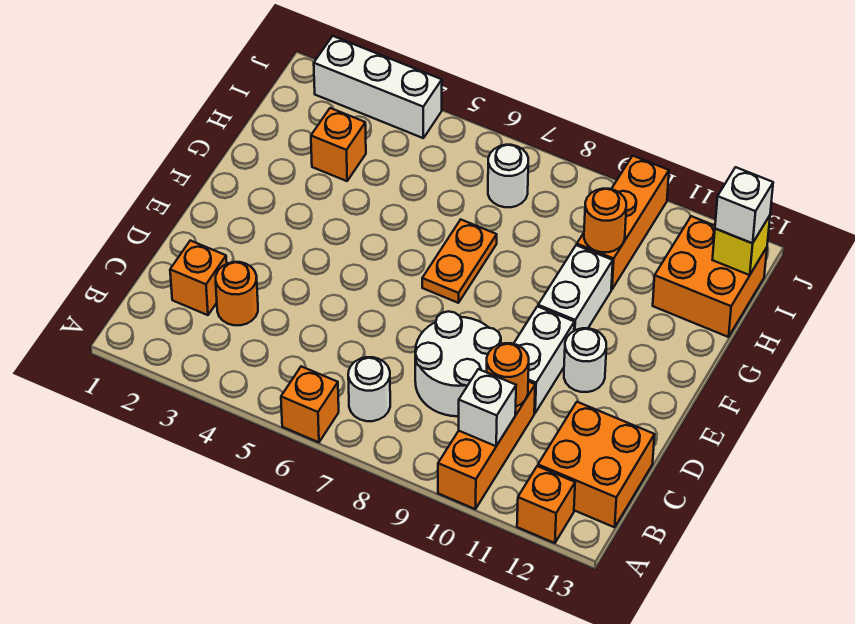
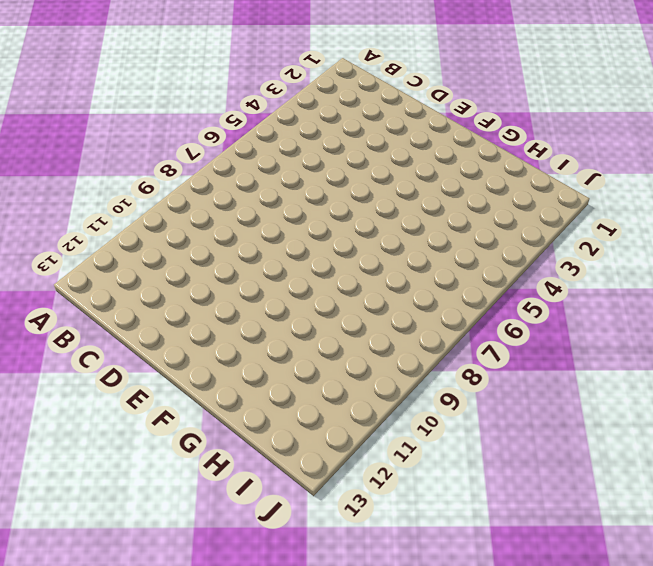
none -> orange 1x1 brick [281,366,339,442]
none -> orange 1x3 brick [438,381,535,509]
none -> orange 1x1 brick [517,466,575,543]

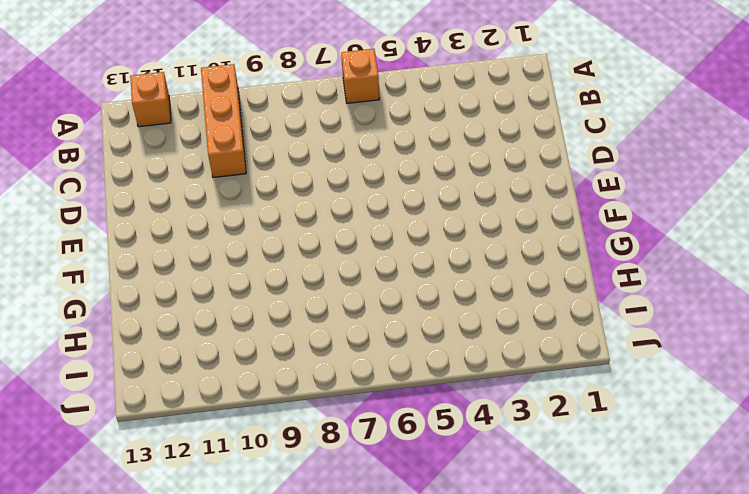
none -> white 1x1 round brick [348,357,390,421]
none -> orange 2x2 brick [538,402,655,527]
none -> orange 1x1 brick [170,241,227,315]

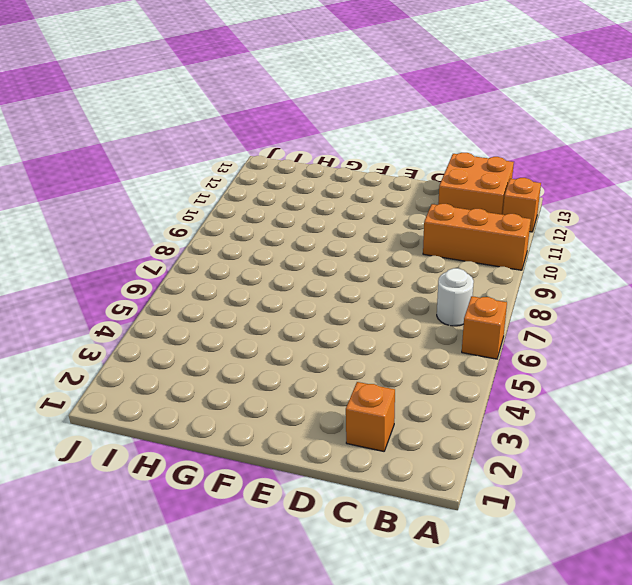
none -> orange 1x1 round brick [216,262,258,325]
none -> white 2x2 round brick [415,311,501,416]
none -> white 1x2 brick [514,306,574,413]

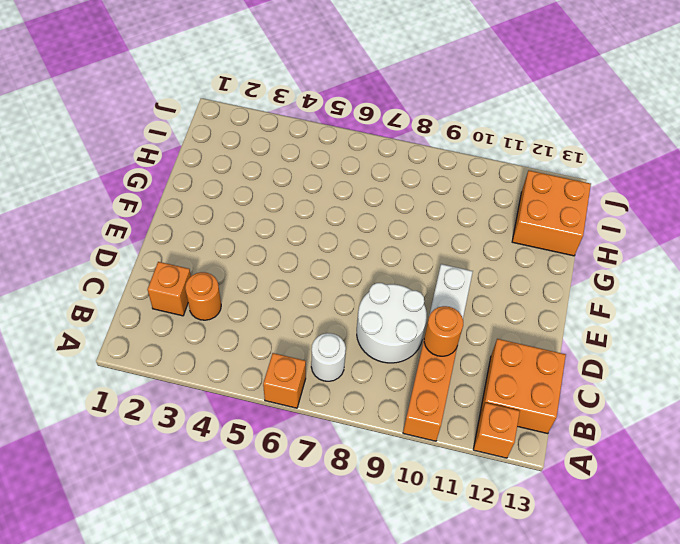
none -> white 1x1 round brick [564,328,606,392]
none -> orange 1x2 plate [422,220,497,303]
none -> white 1x2 brick [538,245,613,331]

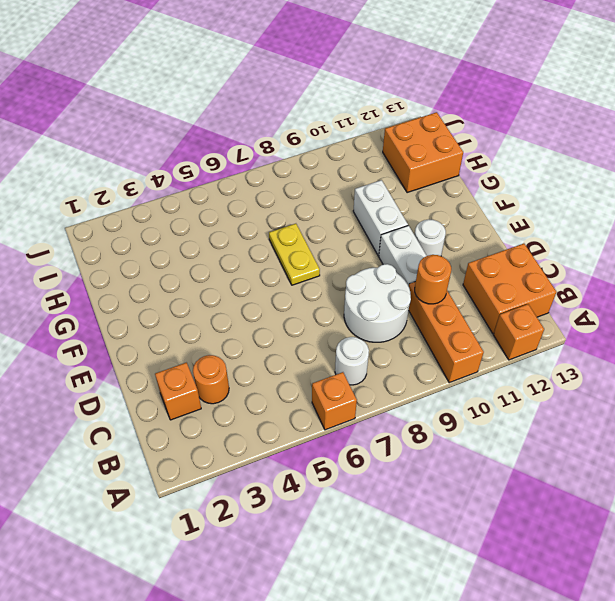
yellow 1x2 plate [269,224,320,285] -> orange 1x2 plate [422,220,497,303]
none -> orange 1x1 brick [311,108,366,181]
none -> orange 1x3 brick [577,156,669,289]
none -> white 1x1 round brick [488,145,528,207]

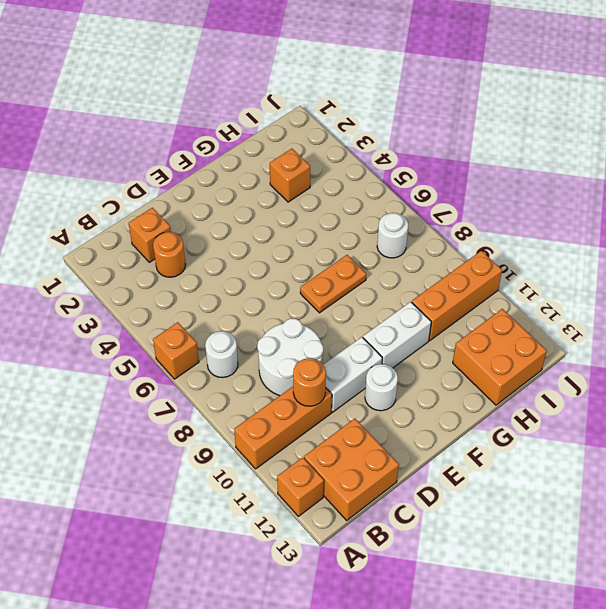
none -> white 1x3 brick [314,36,442,138]
none -> white 1x1 brick [459,369,516,446]
none -> orange 1x1 round brick [584,189,626,252]

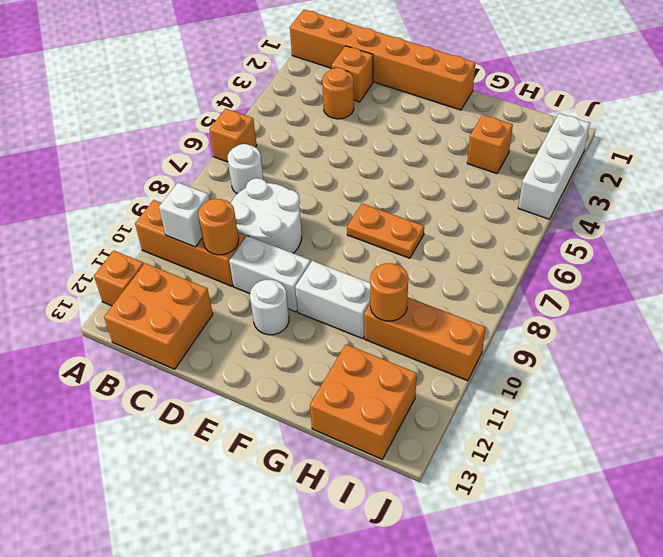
orange 1x6 brick [290,10,475,110] -> none
none -> white 1x1 round brick [488,145,528,207]
none -> yellow 1x1 brick [712,216,770,275]
none -> white 1x1 brick [715,167,773,243]

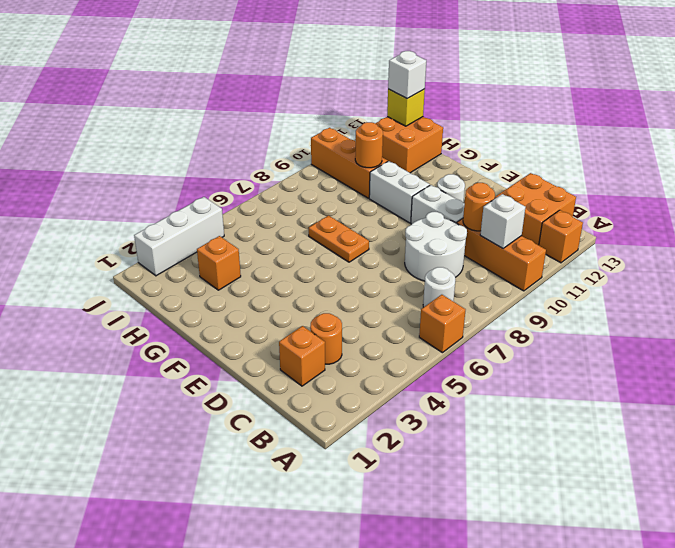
none -> white 1x1 round brick [488,145,528,207]

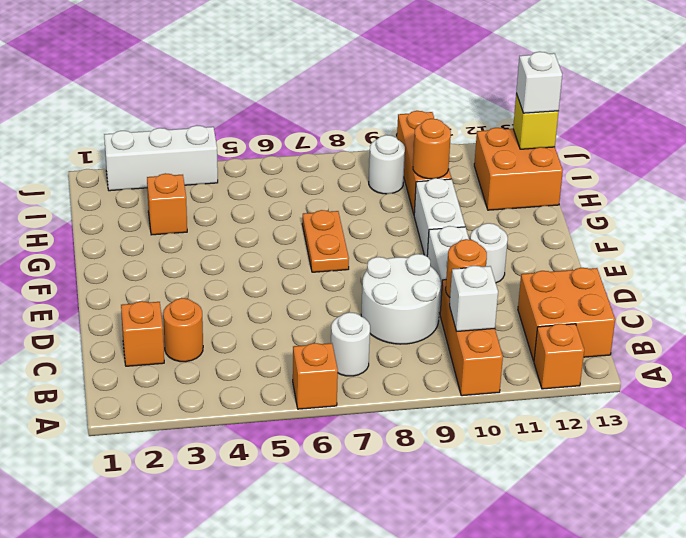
white 1x1 round brick [369,135,405,194] -> white 1x1 round brick moved to [488,145,528,207]

